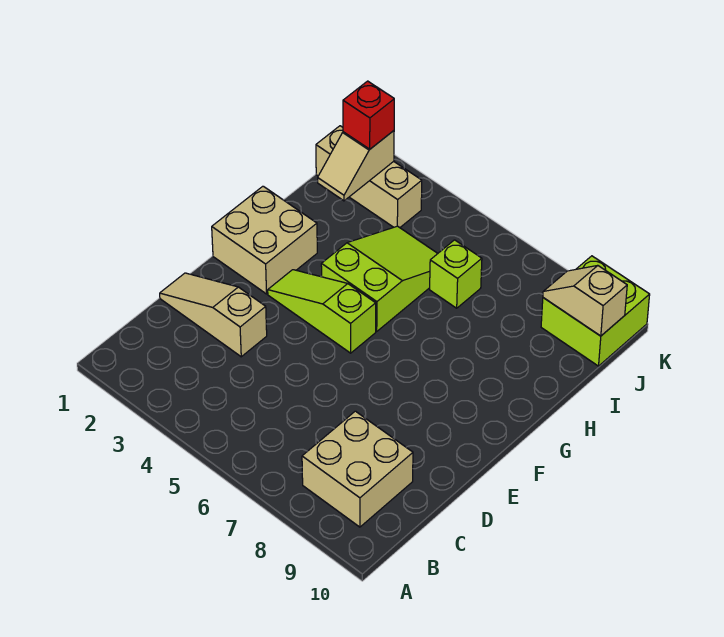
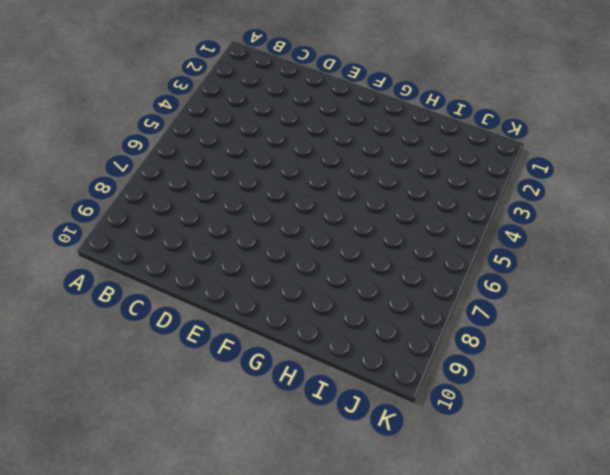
none -> tan 2x2 brick [302,411,413,527]
none -> tan 1x3 slope [160,273,267,357]

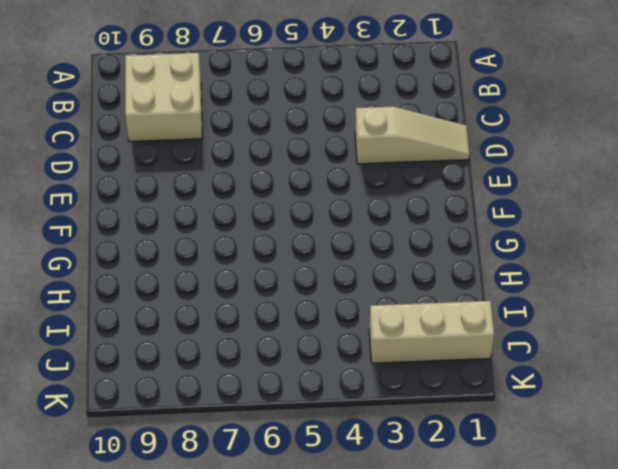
none -> tan 2x2 brick [212,186,317,294]
none -> lime 1x3 slope [268,270,376,353]

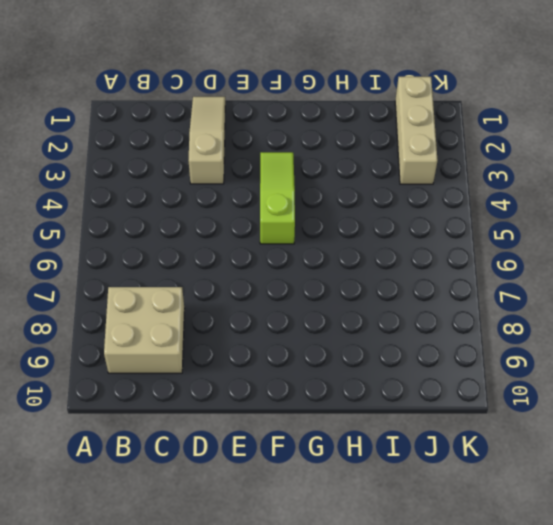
none -> tan 2x2 brick [212,186,317,294]
none -> lime 2x3 slope [321,226,438,331]

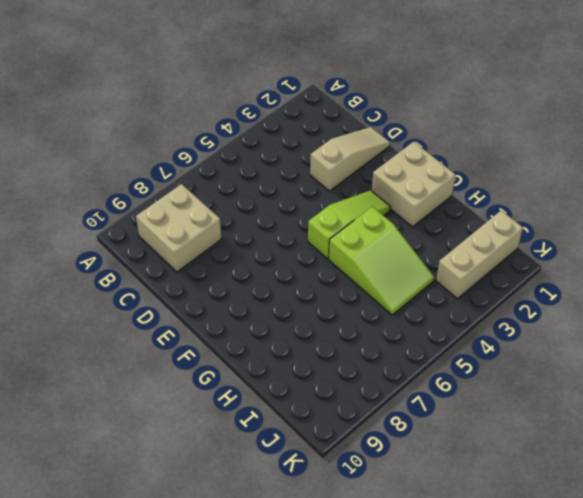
none -> lime 1x1 brick [430,240,482,308]
none -> lime 2x2 brick [541,256,650,366]

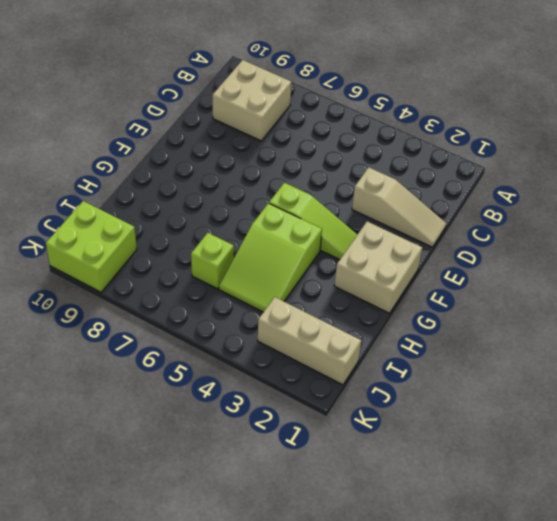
none -> tan 1x2 slope [318,131,394,201]
none -> tan 1x2 slope [543,266,627,336]

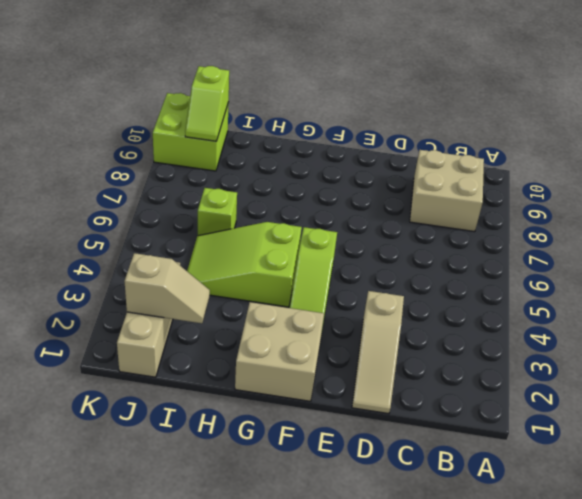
lime 1x2 slope [185,66,229,141] -> tan 1x2 slope [543,266,627,336]
none -> red 1x1 brick [343,81,394,149]

